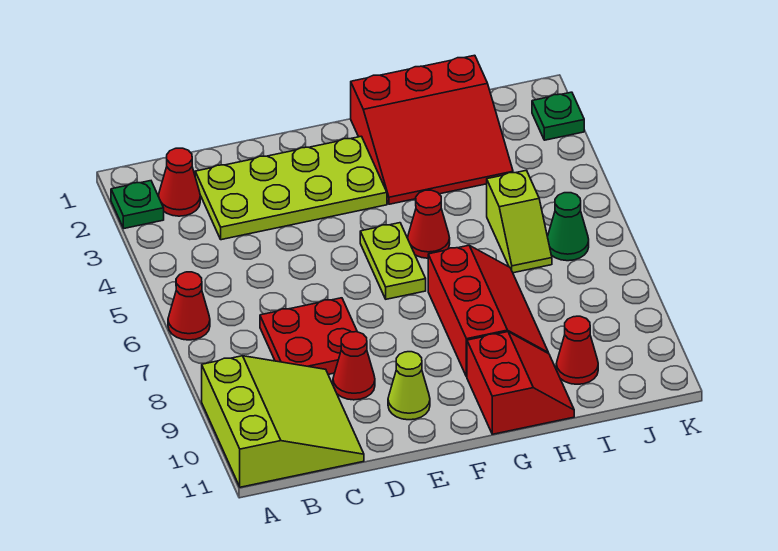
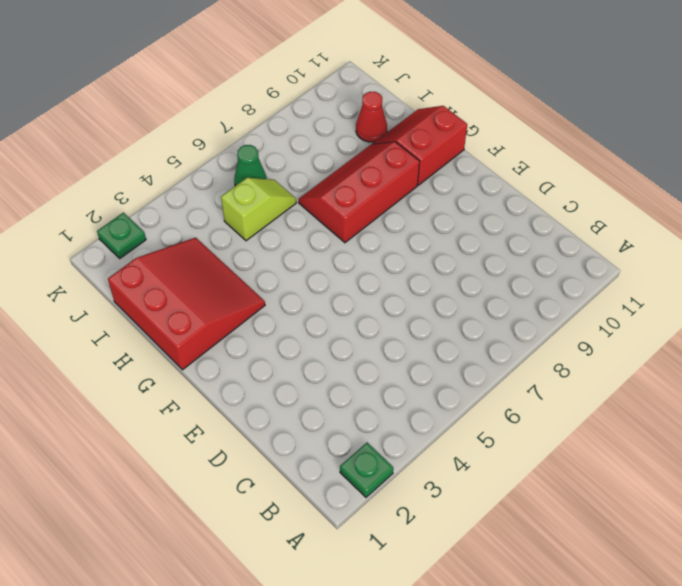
none -> red 1x1 cone [168,272,210,340]
none -> lime 3x3 slope [202,356,364,487]
none -> red 1x1 cone [159,148,200,216]

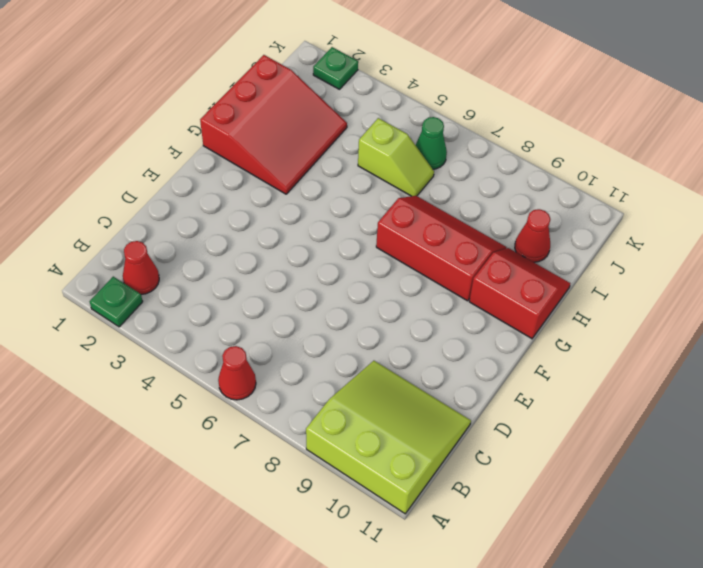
none -> lime 2x4 plate [195,136,387,240]
none -> red 2x2 plate [260,298,357,374]
none -> red 1x1 cone [333,332,375,400]

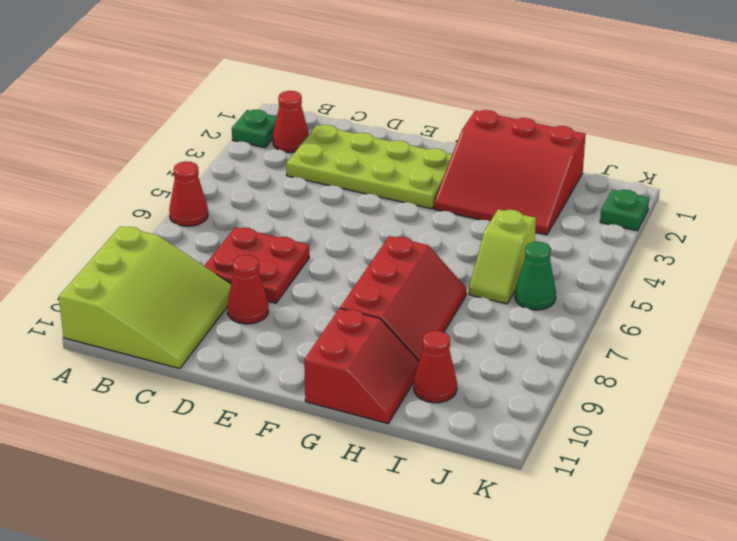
none -> lime 1x1 cone [388,352,430,420]
none -> lime 1x2 plate [360,223,426,299]
none -> red 1x1 cone [408,190,450,258]

